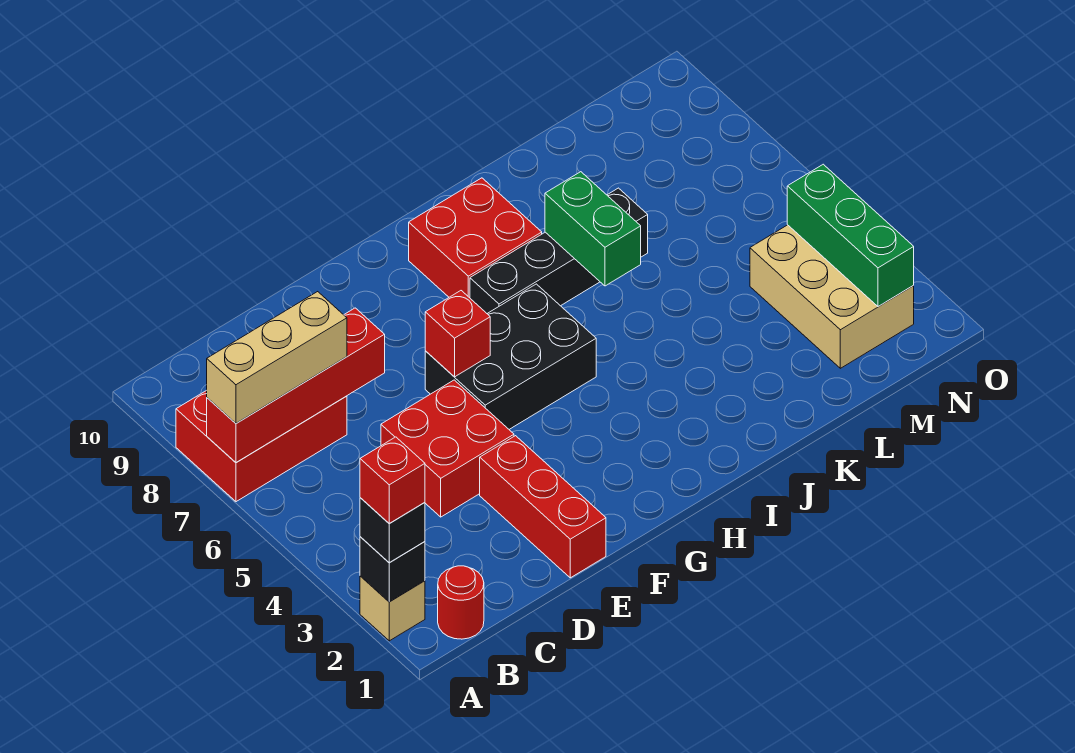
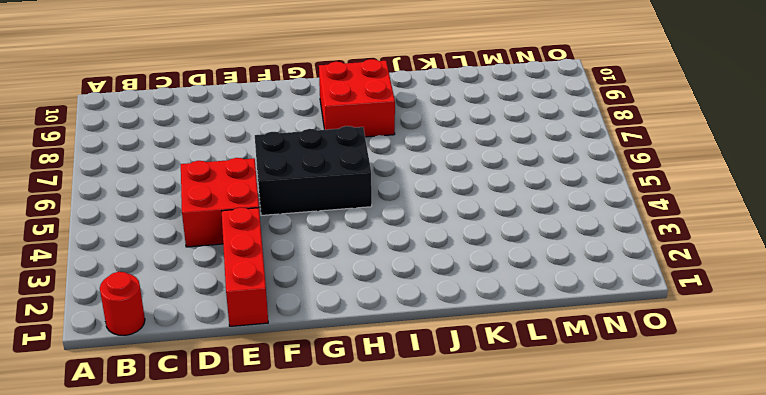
none -> tan 1x1 brick [360,576,425,641]
none -> red 2x3 brick [176,390,347,502]
none -> black 1x4 brick [470,188,648,313]

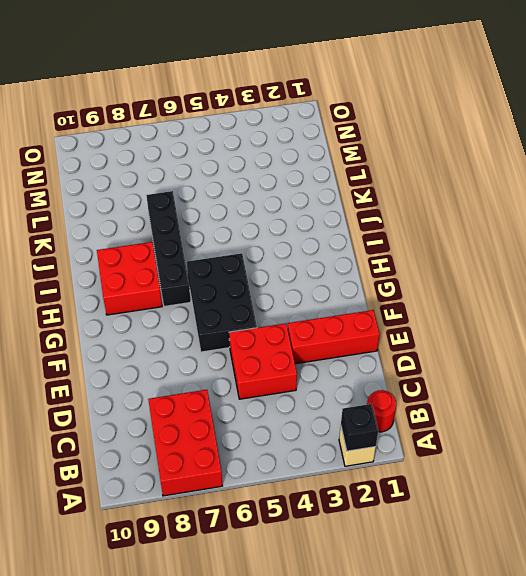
none -> tan 2x3 brick [750,225,914,368]
none -> red 1x4 brick [207,308,385,463]
none -> red 1x1 brick [425,291,490,377]

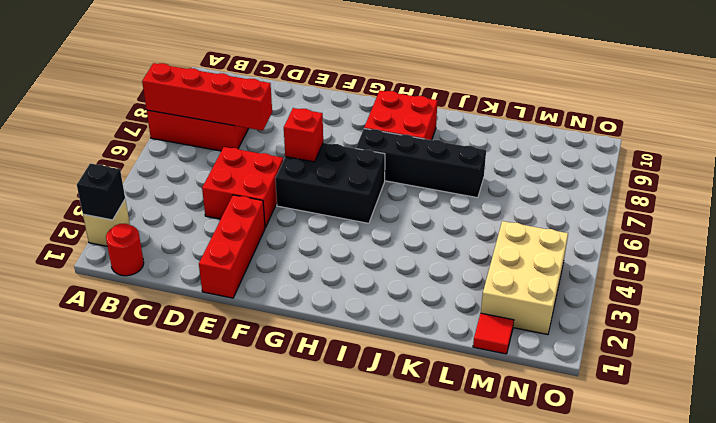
red 1x1 tile [473,313,514,354] -> none
none -> green 1x2 brick [545,172,641,286]
none -> green 1x3 brick [787,164,914,306]
none -> black 1x1 brick [360,498,425,562]

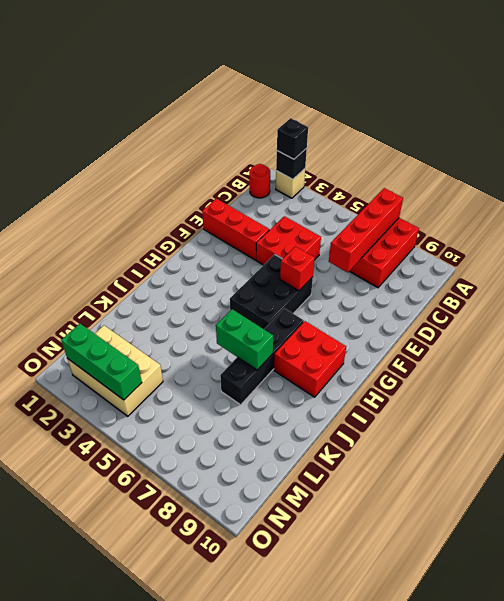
none -> tan 1x3 brick [207,292,347,423]
none -> red 1x1 brick [360,437,425,524]

